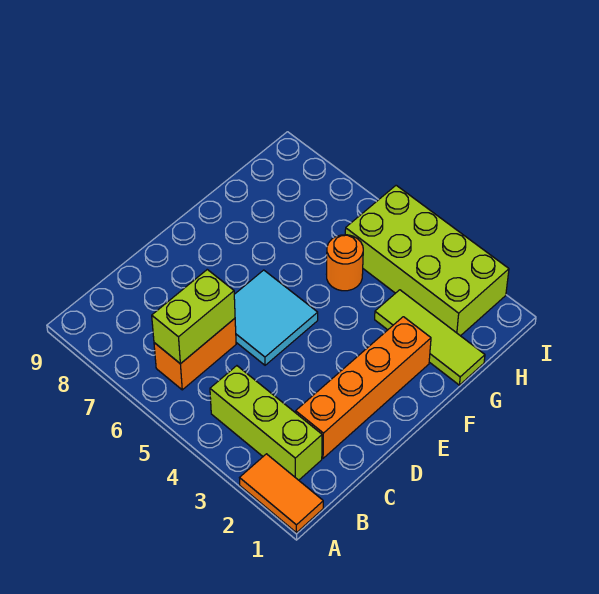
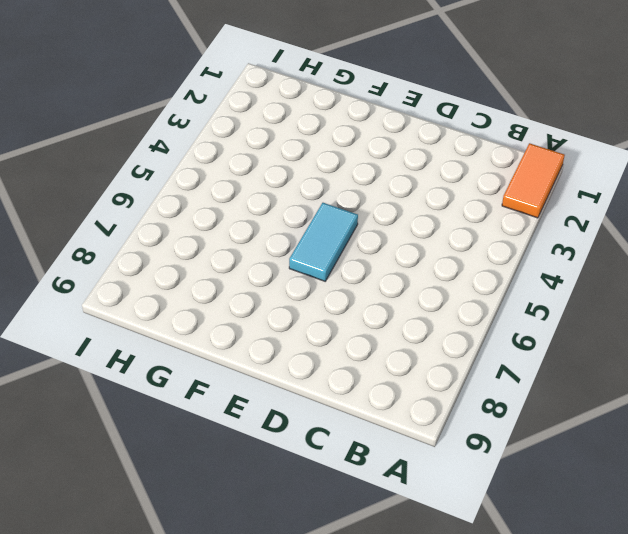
cyan 1x2 tile [289,203,358,281] -> cyan 2x2 tile [234,270,318,365]
none -> lime 1x3 brick [210,366,322,480]
none -> orange 1x2 brick [154,318,236,390]

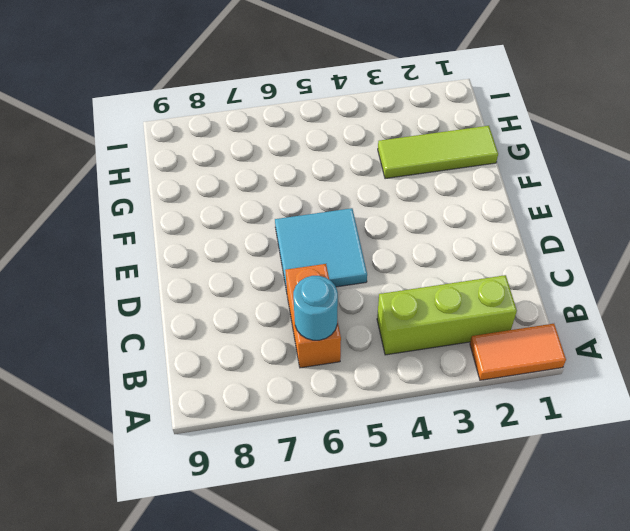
cyan 1x1 round brick [293,276,338,340] -> lime 1x2 brick [152,270,235,364]
none -> orange 1x4 brick [296,317,431,458]
none -> orange 1x1 round brick [327,235,363,291]

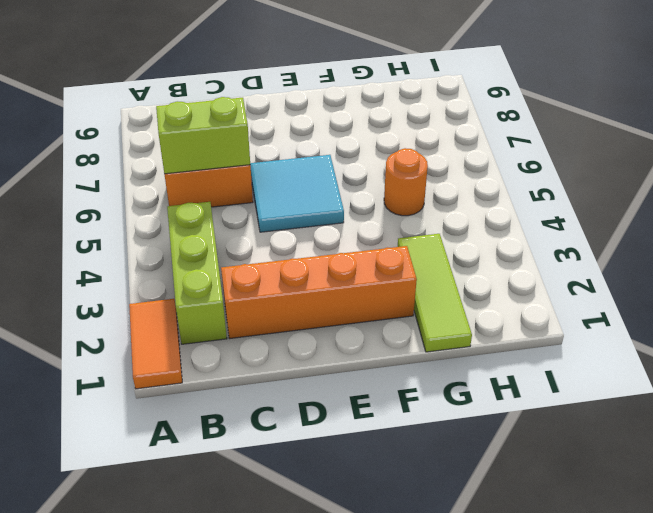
none -> lime 2x4 brick [345,185,509,336]

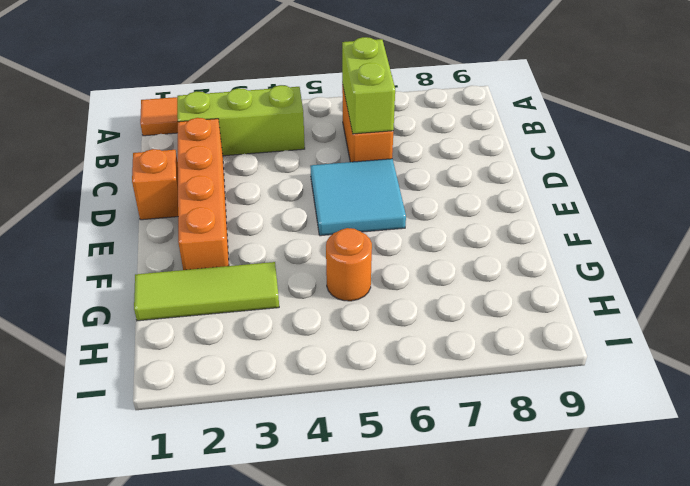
orange 1x1 brick [132,149,178,220] -> none
none -> lime 2x4 brick [345,185,509,336]

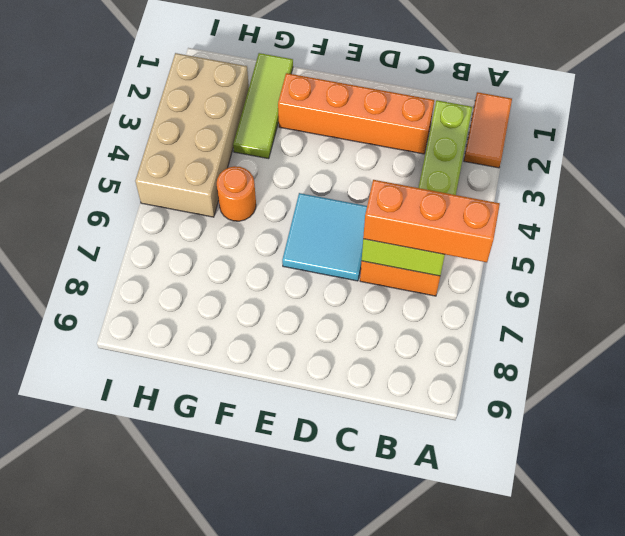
orange 1x3 brick [363,180,500,262] -> none
tan 2x4 brick [135,53,249,217] -> lime 2x4 brick [345,185,509,336]

